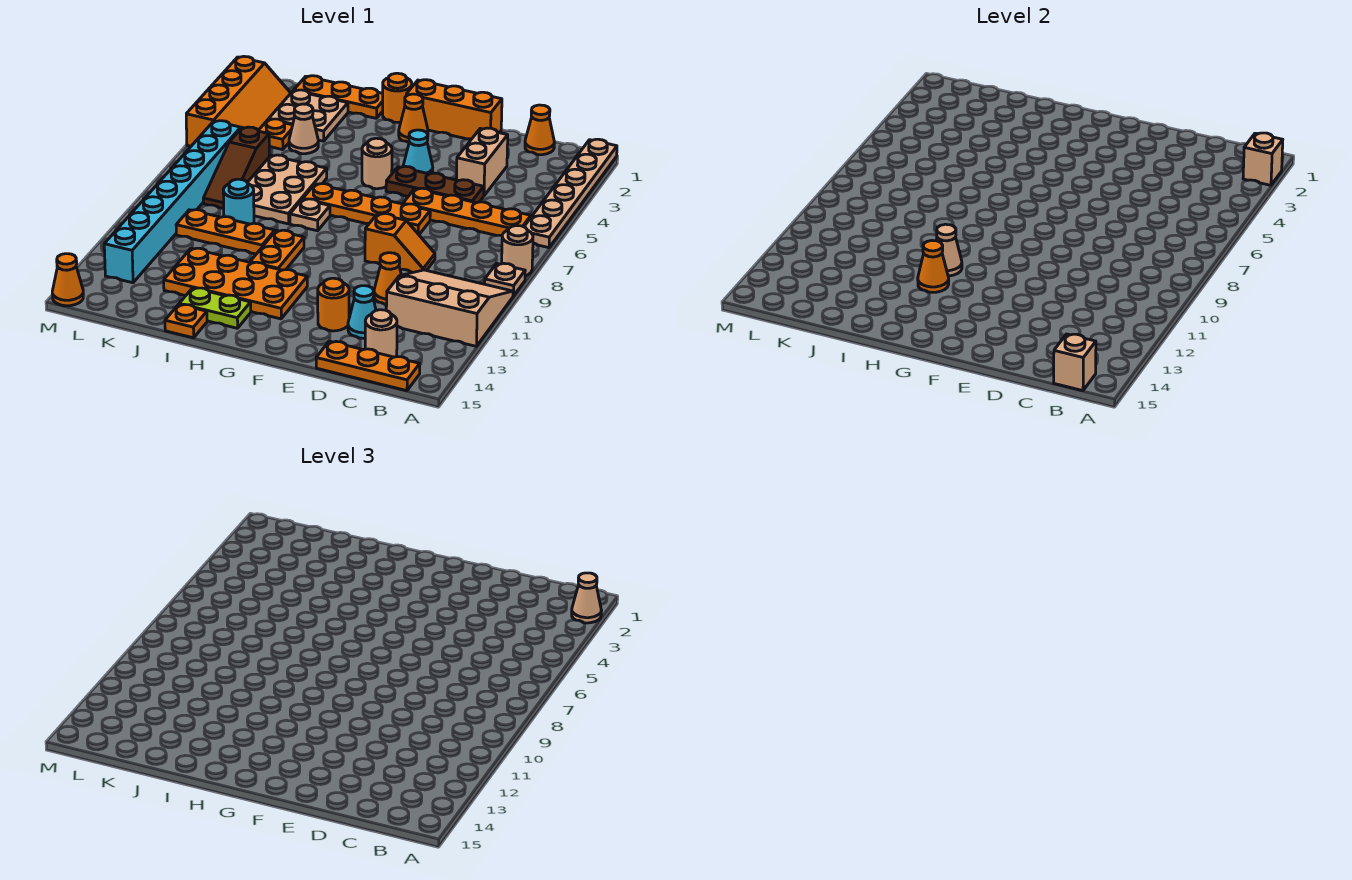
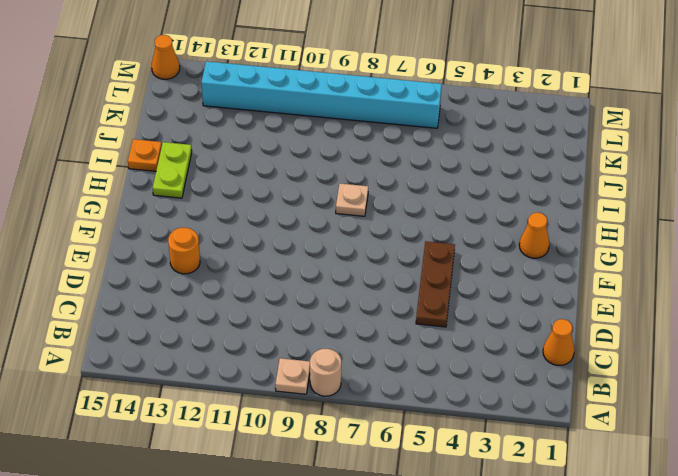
none -> tan 1x6 plate [524,139,617,248]
none -> tan 3x3 slope [386,270,513,346]
none -> orange 1x4 plate [403,188,531,236]
none -> orange 1x3 plate [316,341,420,391]

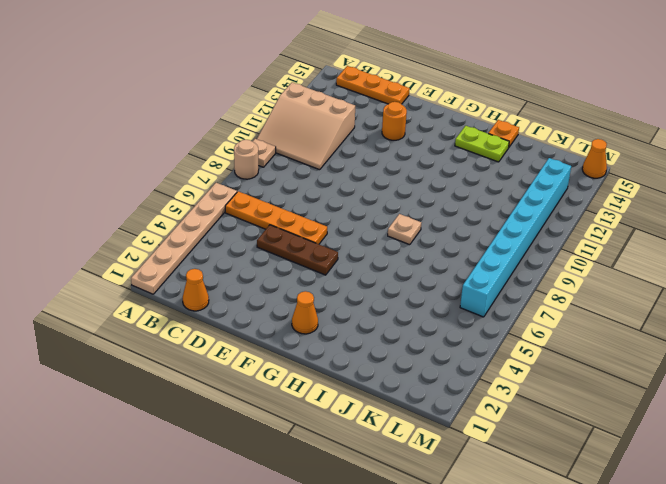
none -> tan 1x1 round brick [365,310,397,357]
none -> tan 1x2 brick [456,128,508,195]
none -> orange 1x2 slope [365,214,435,272]
none -> orange 1x1 cone [374,253,401,305]

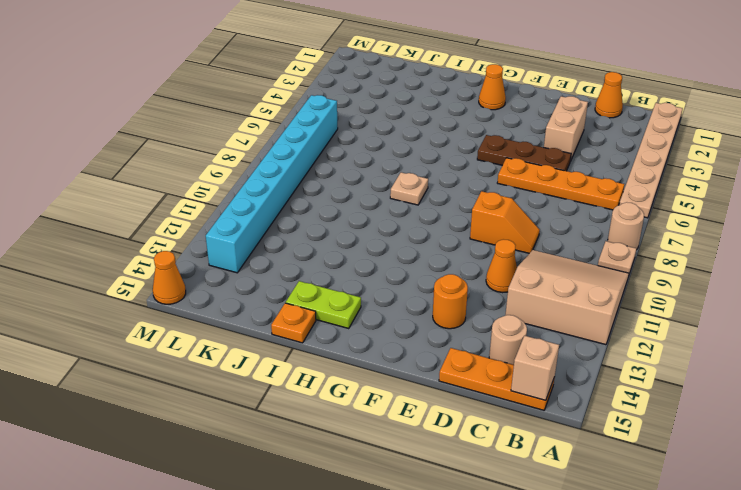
none -> cyan 1x1 cone [348,286,376,338]
none -> orange 1x3 brick [406,80,502,139]
none -> orange 1x4 plate [303,184,430,234]
none -> cyan 1x1 cone [403,130,433,174]

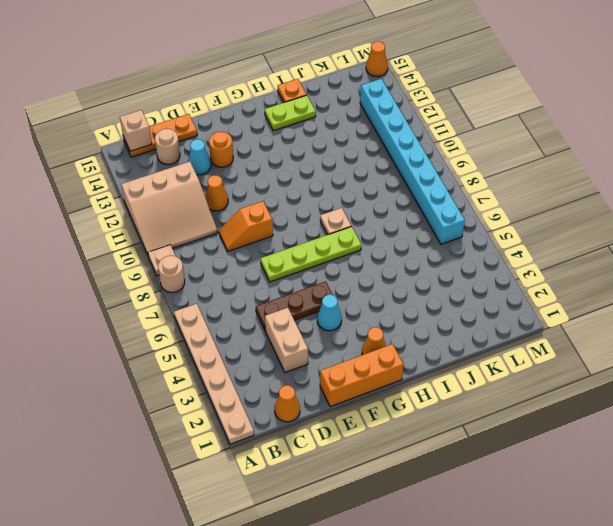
lime 1x4 plate [260,226,362,282] -> orange 1x4 plate [303,184,430,234]
none -> orange 1x4 plate [403,188,531,236]
none -> tan 1x1 round brick [362,138,392,189]
none -> orange 2x4 plate [164,248,307,319]
none -> orange 1x1 round brick [383,73,412,122]

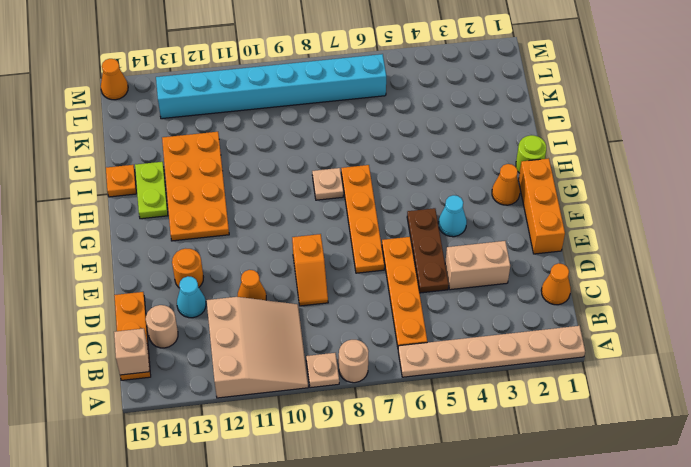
lime 1x1 round brick [516,135,546,173] -> orange 1x1 round brick [383,73,412,122]
none -> tan 1x1 round brick [362,138,392,189]
none -> orange 1x2 plate [250,230,304,270]
none -> orange 1x3 plate [294,76,383,118]
none -> tan 2x3 plate [247,155,327,224]

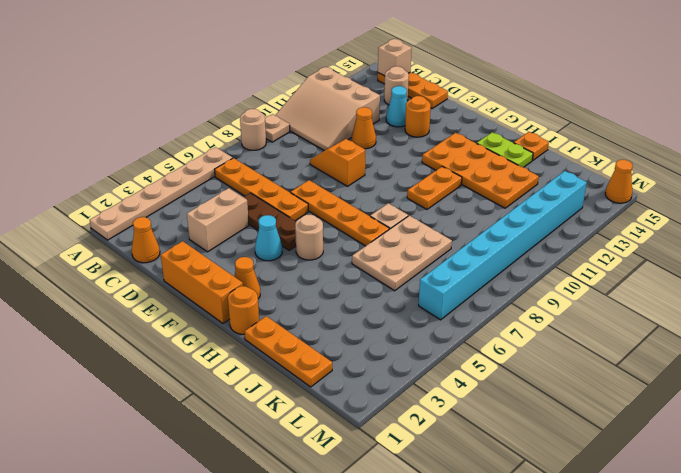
none -> orange 1x3 plate [176,210,275,254]
none -> tan 2x2 plate [269,90,348,141]
none -> tan 1x1 cone [289,104,318,154]
none -> cyan 1x1 round brick [223,179,254,224]

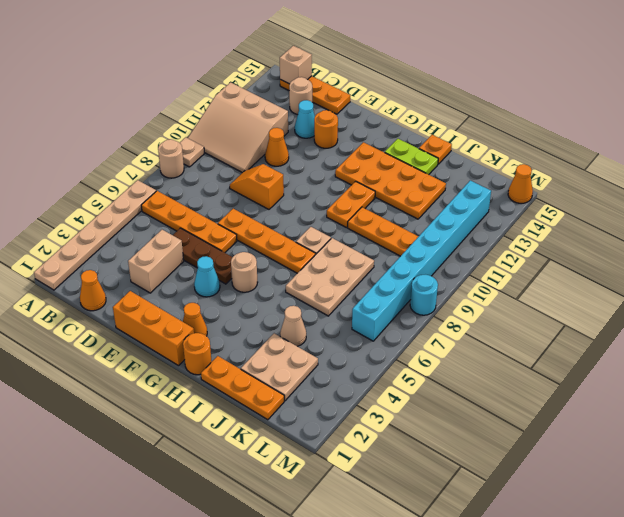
cyan 1x1 round brick [410,275,438,315] -> cyan 1x1 round brick moved to [223,179,254,224]
none -> orange 1x1 plate [258,119,293,150]
none -> brown 1x3 slope [203,127,269,209]
none -> orange 2x4 slope [186,56,291,146]
none -> tan 1x1 brick [1243,133,1283,185]

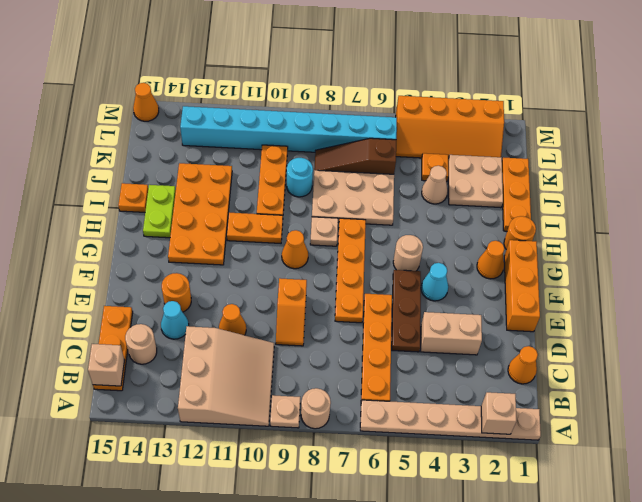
orange 1x1 cone [282,230,308,269] -> orange 1x1 cone moved to [918,241,949,292]
none -> tan 1x1 cone [936,224,962,276]
none -> tan 1x1 cone [572,573,602,623]

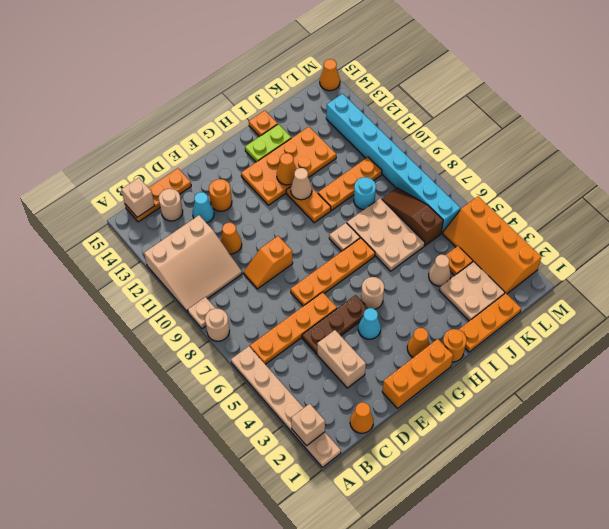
none -> tan 1x1 cone [572,573,602,623]

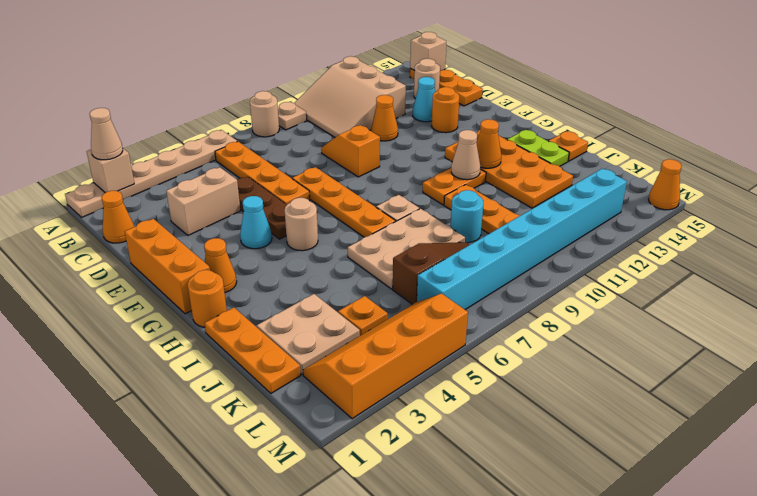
none -> tan 1x1 cone [289,104,318,154]

